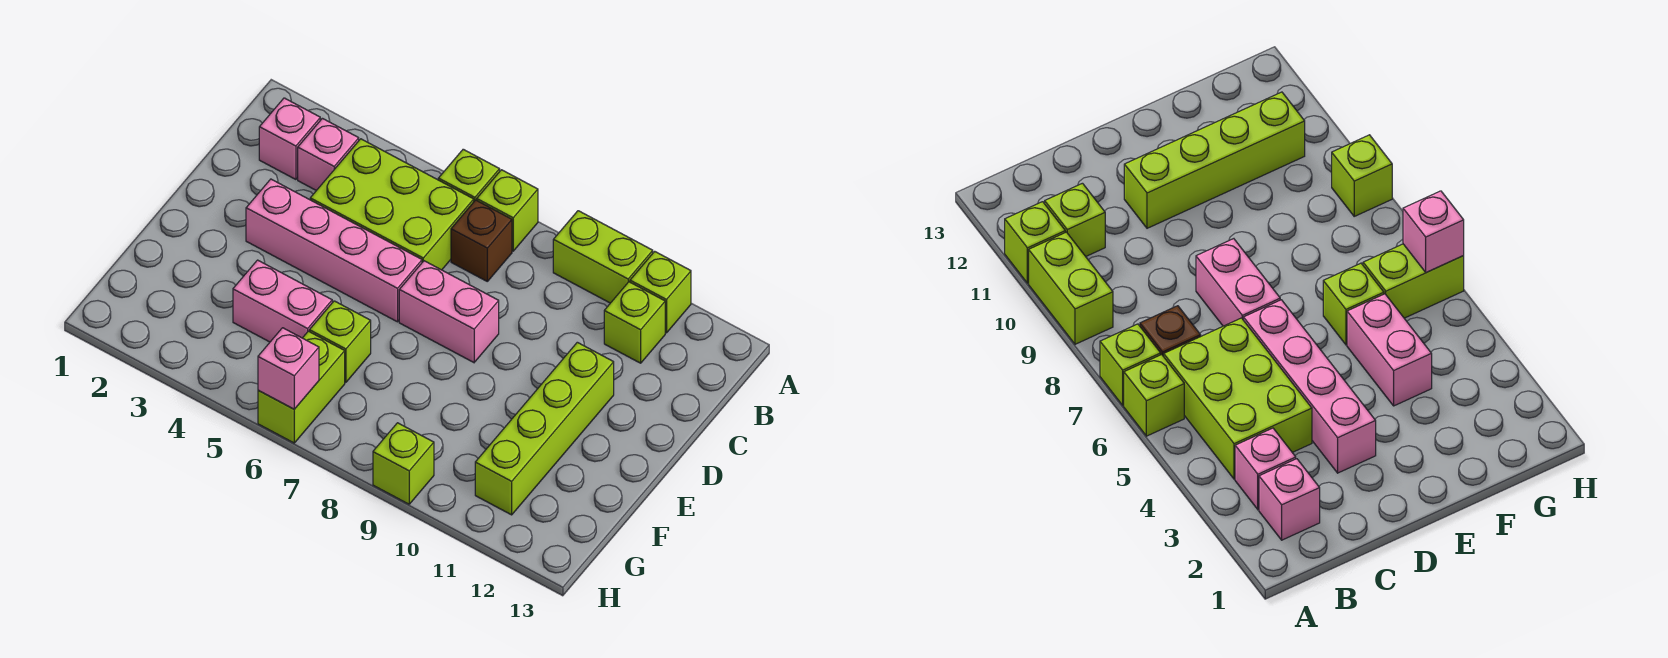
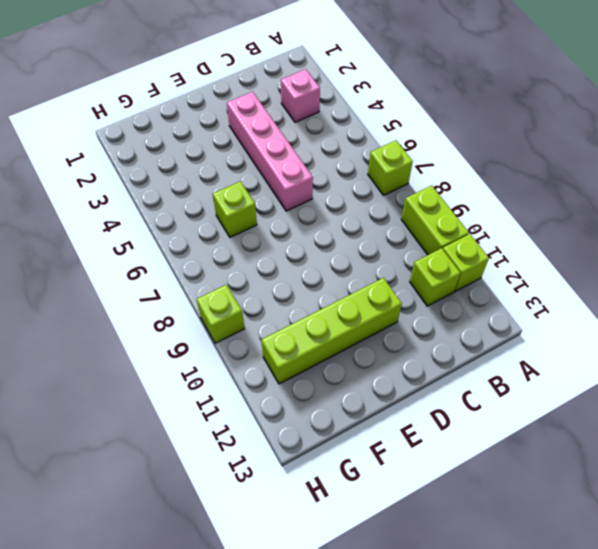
none -> lime 1x1 brick [438,149,500,201]
none -> pink 1x1 brick [259,98,320,179]
none -> lime 2x3 brick [310,139,474,270]

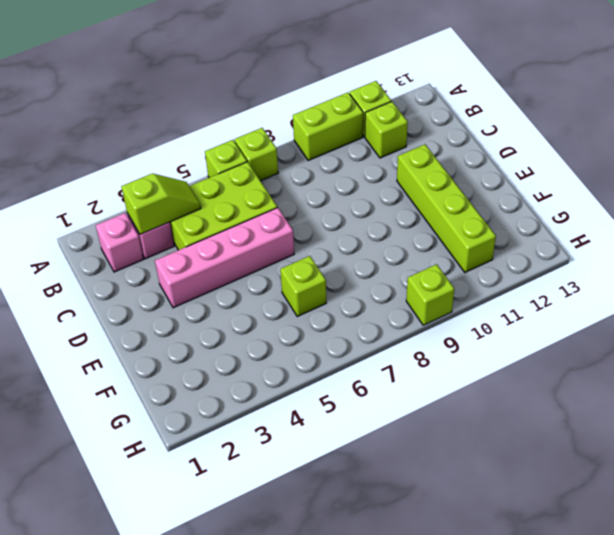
lime 1x2 slope [121,174,201,234] -> none
none -> brown 1x1 brick [451,200,512,281]
none -> pink 1x2 brick [399,261,499,362]
none -> pink 1x2 brick [233,260,332,342]

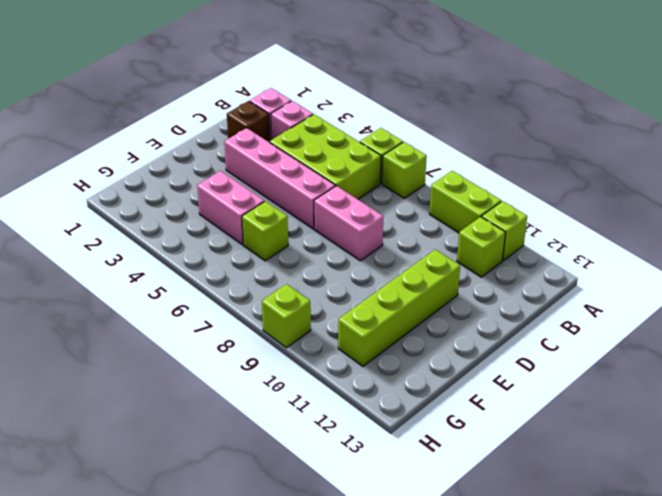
brown 1x1 brick [227,101,270,142] -> brown 1x1 brick moved to [451,200,512,281]
none -> lime 1x2 brick [258,331,345,443]
none -> pink 1x1 brick [258,328,319,409]

